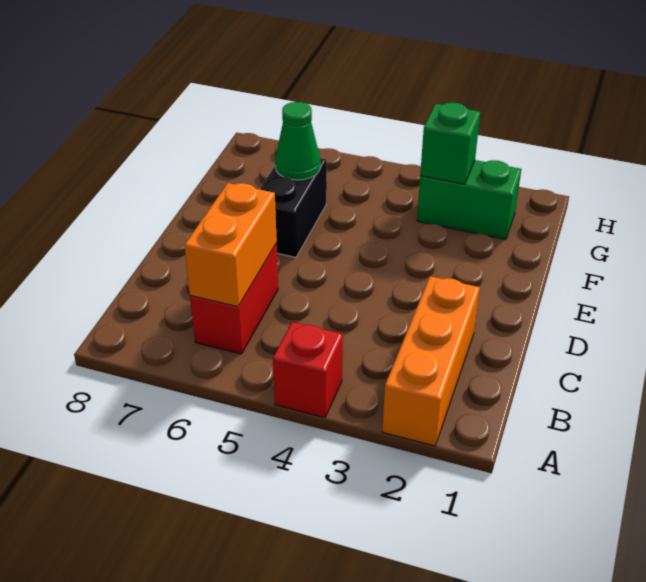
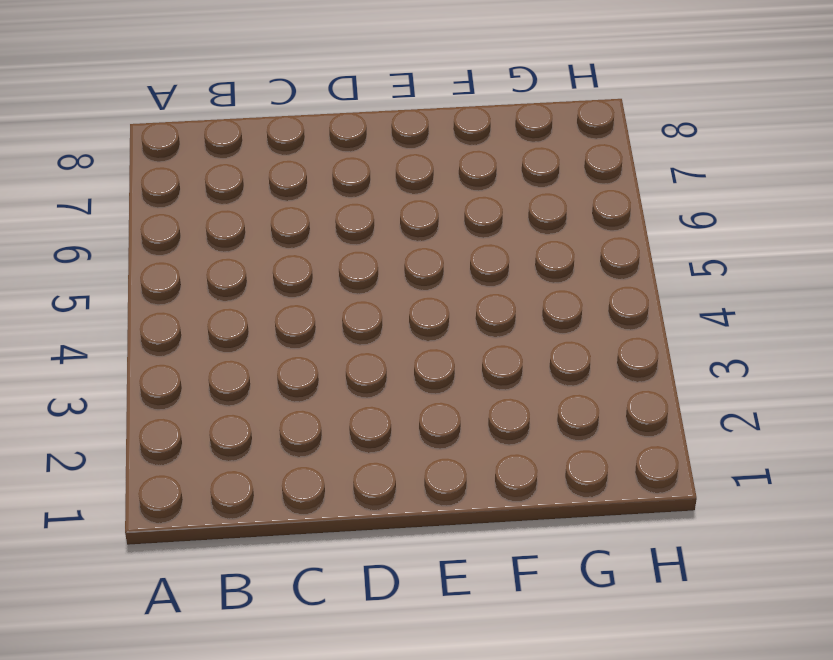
none -> orange 1x3 brick [382,276,480,446]
none -> red 1x1 brick [273,322,343,418]

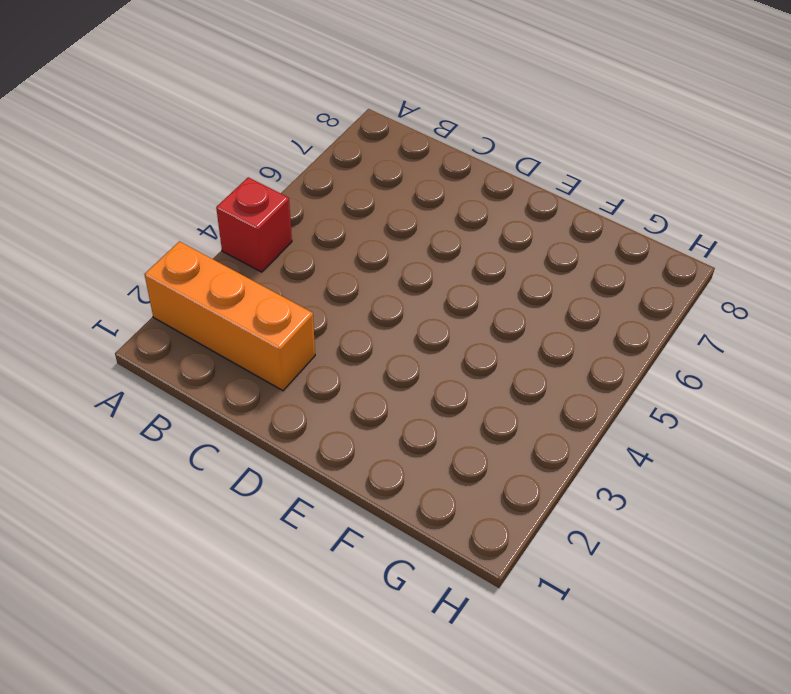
none -> red 1x2 brick [190,243,278,354]
none -> black 1x2 brick [260,158,327,257]

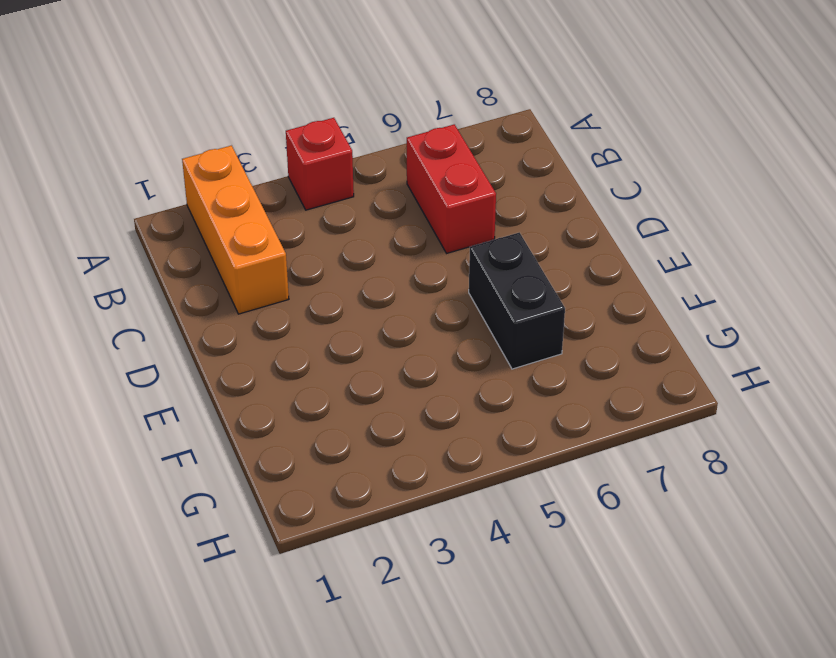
none -> green 1x2 brick [417,160,521,239]
none -> orange 1x2 brick [184,183,277,307]

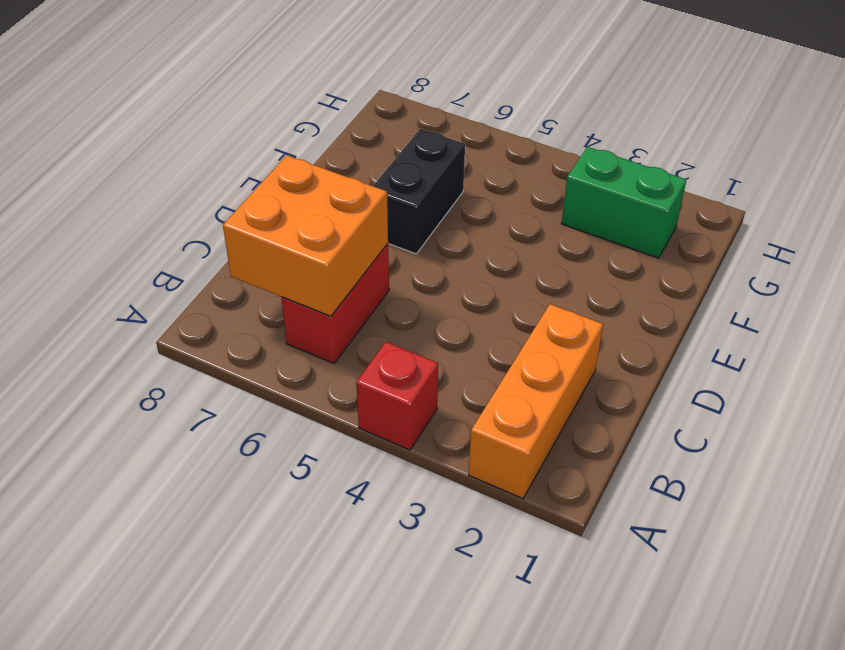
orange 2x2 brick [223,155,388,316] -> orange 1x2 brick [184,183,277,307]
none -> green 1x1 cone [275,102,321,180]
none -> green 1x1 brick [420,103,480,184]

